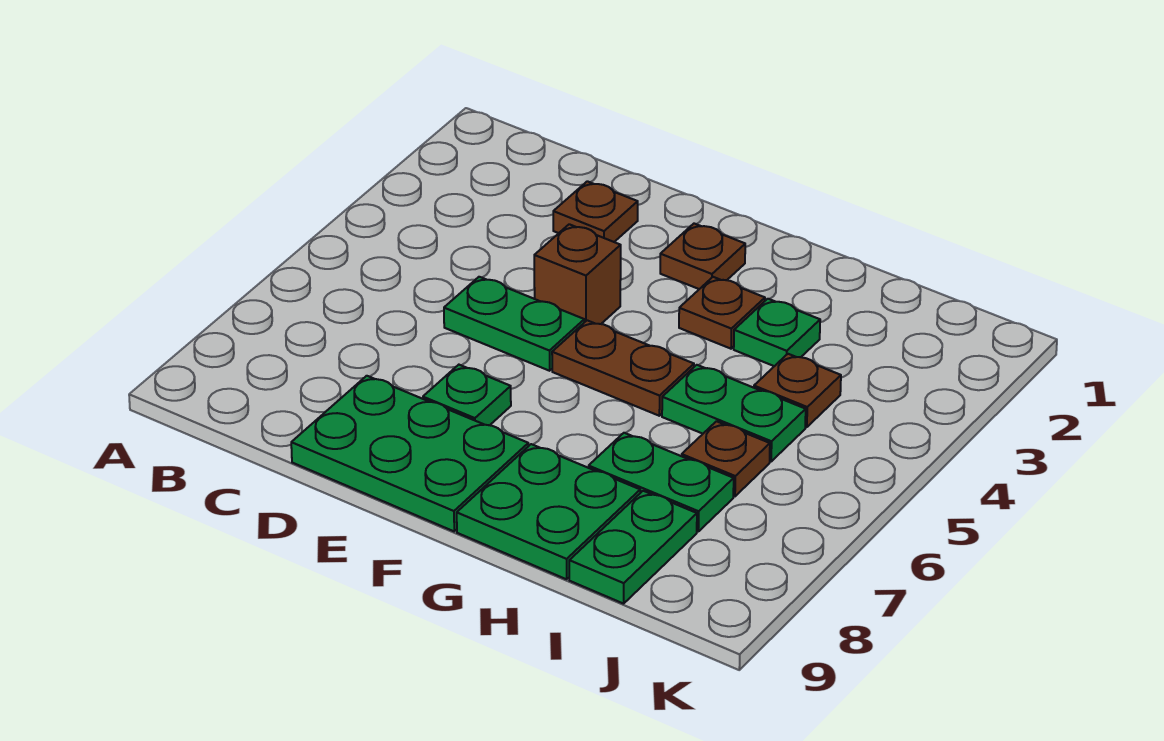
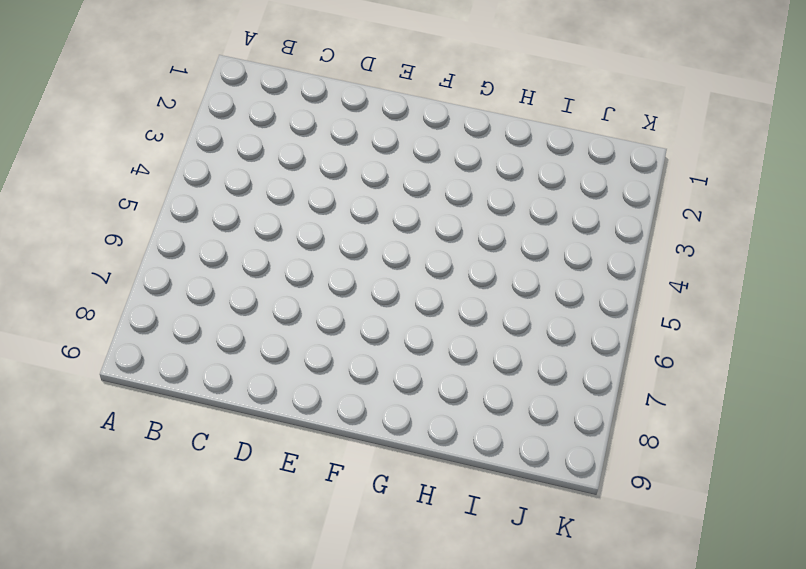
none -> brown 1x1 plate [553,181,638,242]
none -> green 1x2 plate [444,277,584,371]
none -> green 2x3 plate [291,376,528,531]

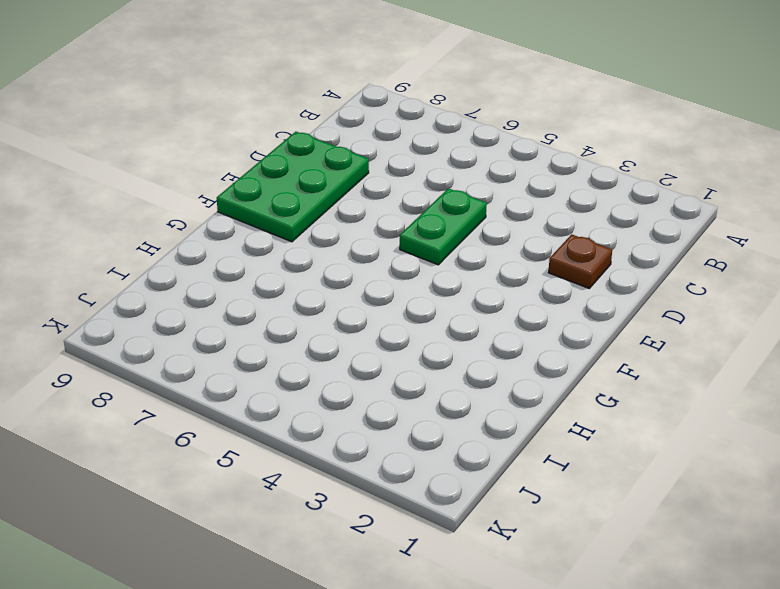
none -> brown 1x1 brick [534,224,621,324]
none -> green 1x1 plate [423,365,511,425]
none -> brown 1x1 plate [660,224,745,289]

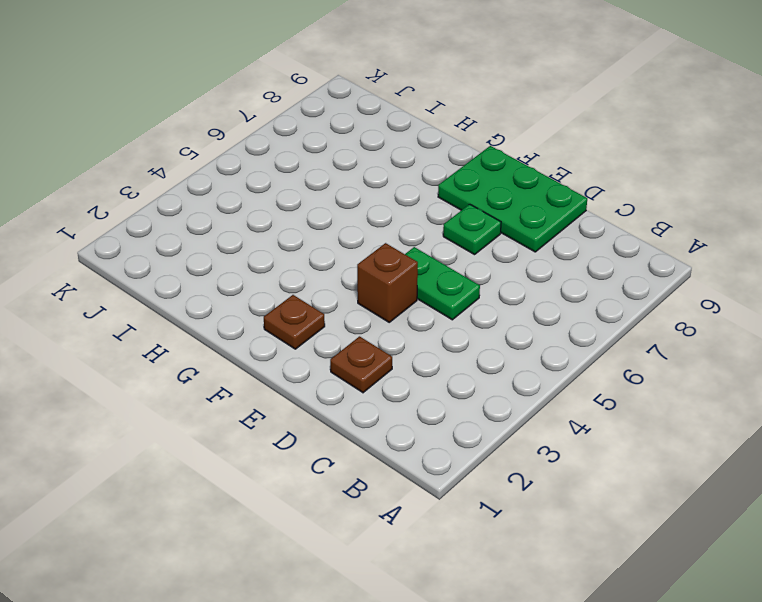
none -> brown 1x2 plate [552,320,694,416]
none -> brown 1x1 plate [679,277,765,349]
none -> green 2x2 plate [457,444,640,579]

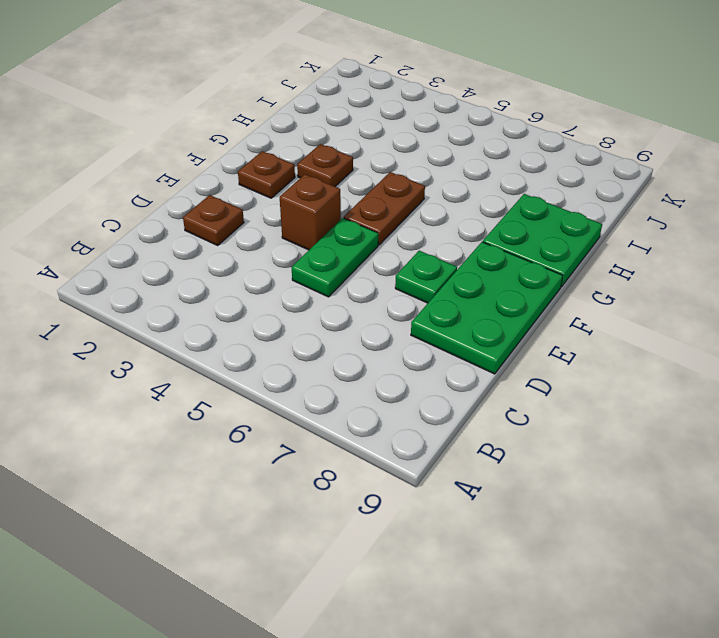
none -> green 1x1 plate [734,299,820,366]
none -> green 1x2 plate [662,365,806,462]
none -> green 1x2 plate [588,433,734,531]

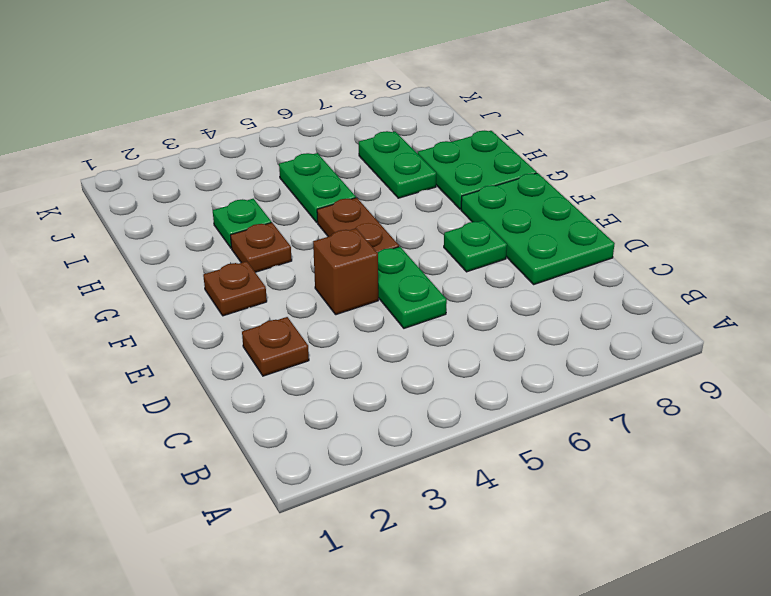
none -> brown 1x1 plate [754,354,841,427]
none -> brown 1x1 plate [682,421,770,496]
none -> green 1x2 plate [569,491,697,604]

